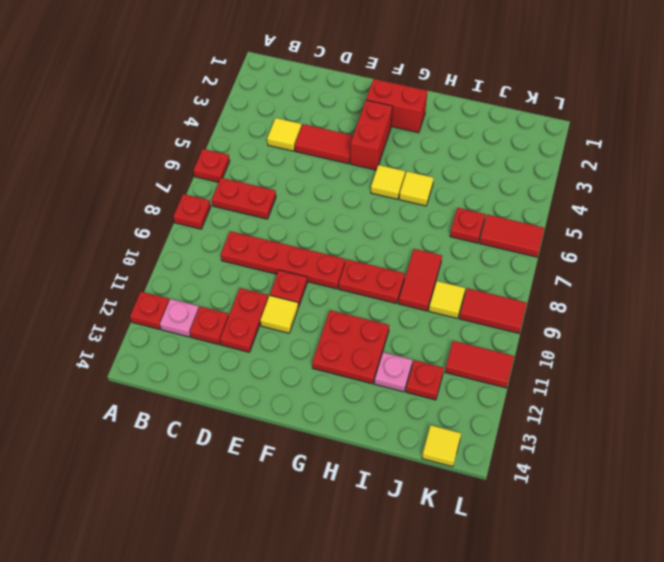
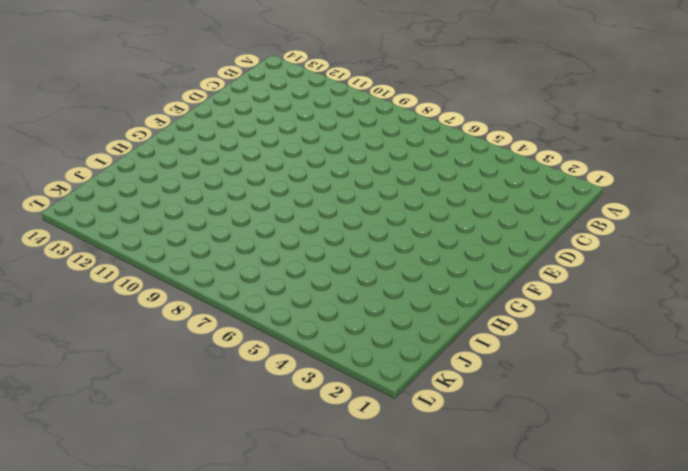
none -> red 1x1 plate [194,149,230,182]
none -> red 1x1 plate [173,194,211,229]
none -> red 1x1 plate [130,292,169,329]

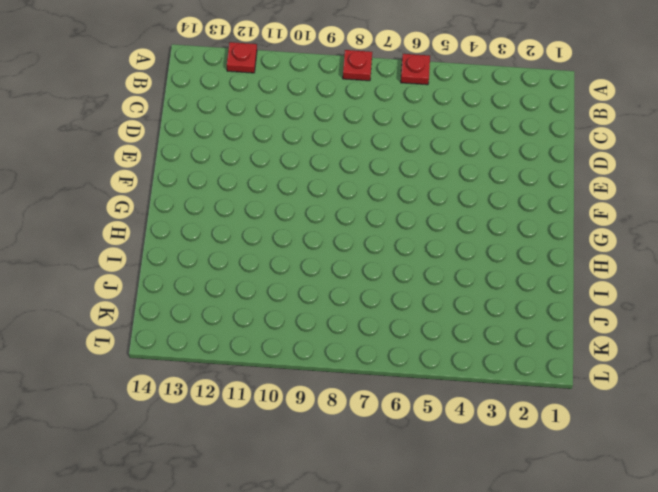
none -> red 1x2 plate [212,178,276,219]
none -> pink 1x1 plate [160,299,199,337]
none -> yellow 1x1 tile [267,118,301,151]

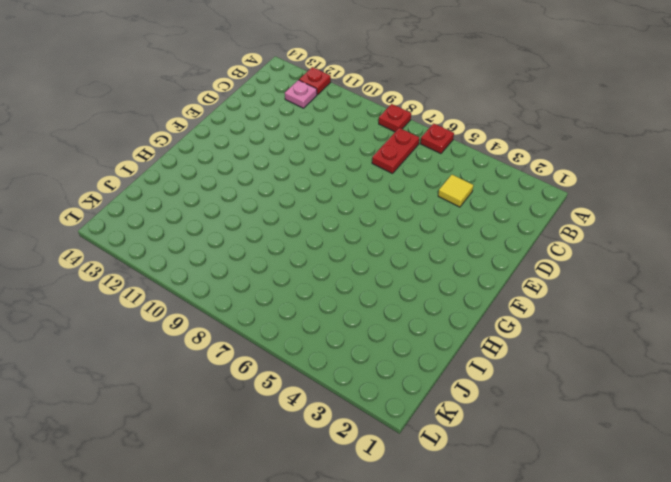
none -> red 1x4 plate [221,231,345,289]
none -> red 1x1 plate [190,307,229,345]
none -> red 1x2 tile [295,124,353,164]

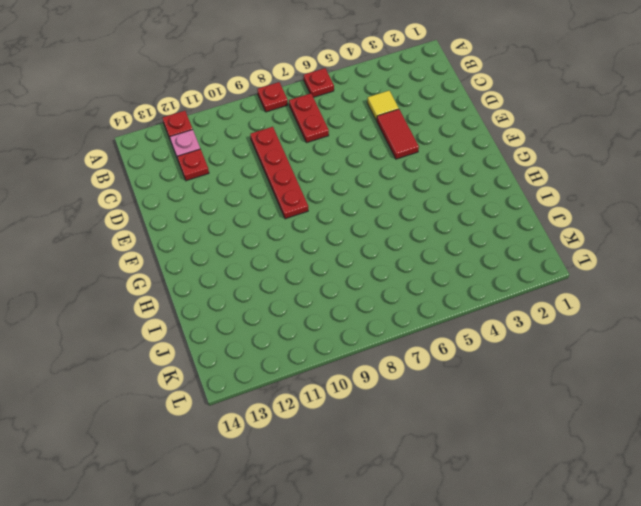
none -> red 1x2 plate [220,288,268,352]
none -> red 1x1 plate [270,270,307,307]
none -> yellow 1x1 tile [260,296,298,333]

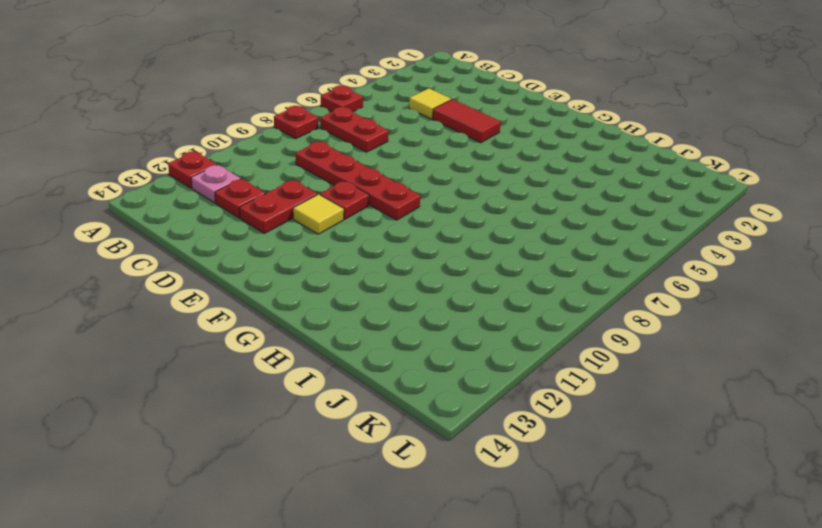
none -> red 1x2 brick [366,79,427,133]
none -> red 1x2 brick [350,100,392,170]
none -> yellow 1x1 tile [371,165,405,199]

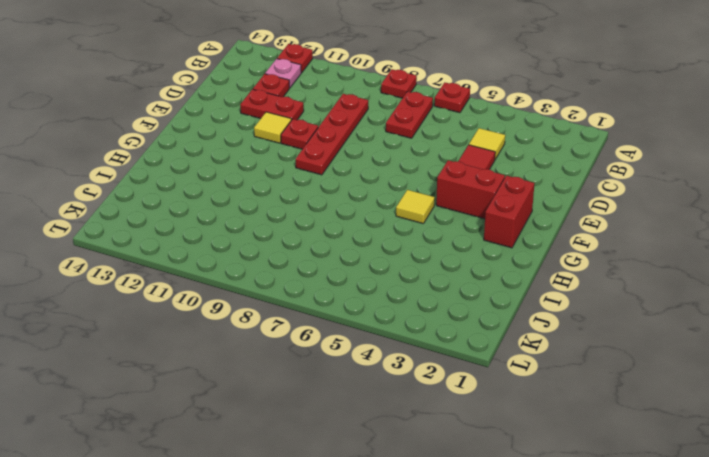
none -> red 1x2 plate [339,259,405,304]
none -> red 2x2 plate [312,310,389,384]
none -> yellow 1x1 tile [399,171,434,206]

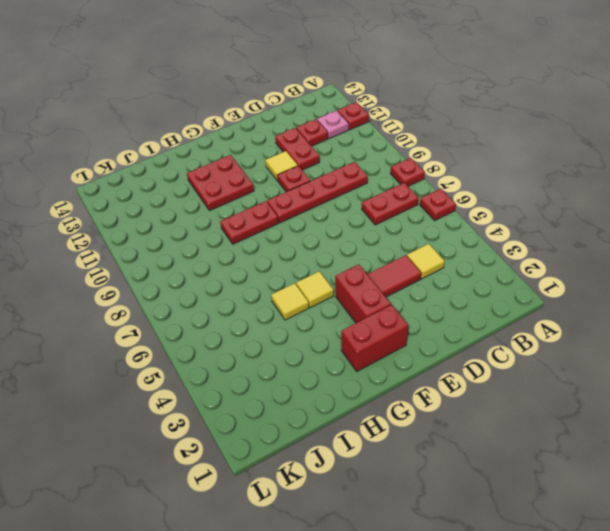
none -> red 1x2 tile [399,249,442,311]
none -> pink 1x1 plate [374,352,412,392]
none -> red 1x1 plate [450,208,485,243]

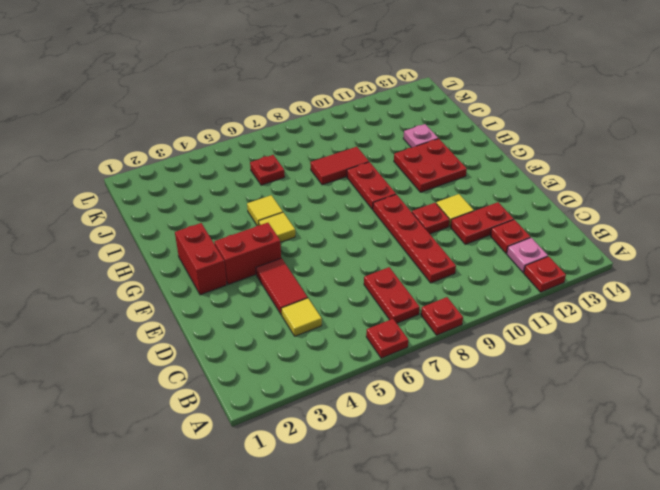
none -> yellow 1x1 tile [429,281,465,318]
none -> red 1x1 plate [406,360,444,400]
none -> red 1x2 tile [480,215,544,257]

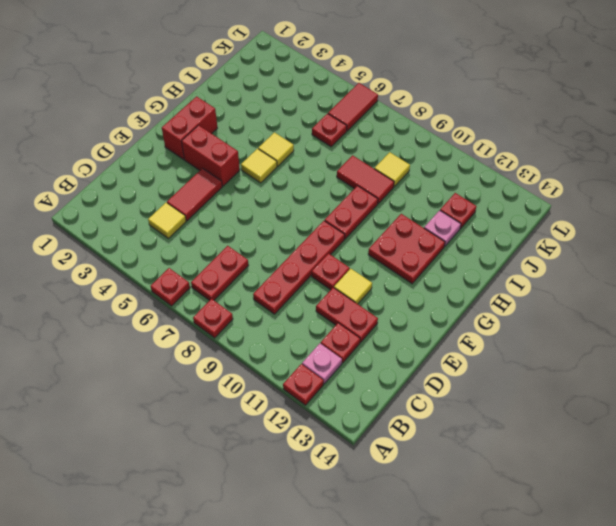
none -> red 1x2 tile [459,288,527,333]
none -> red 1x2 tile [445,341,514,388]
none -> yellow 1x1 tile [422,425,461,467]

